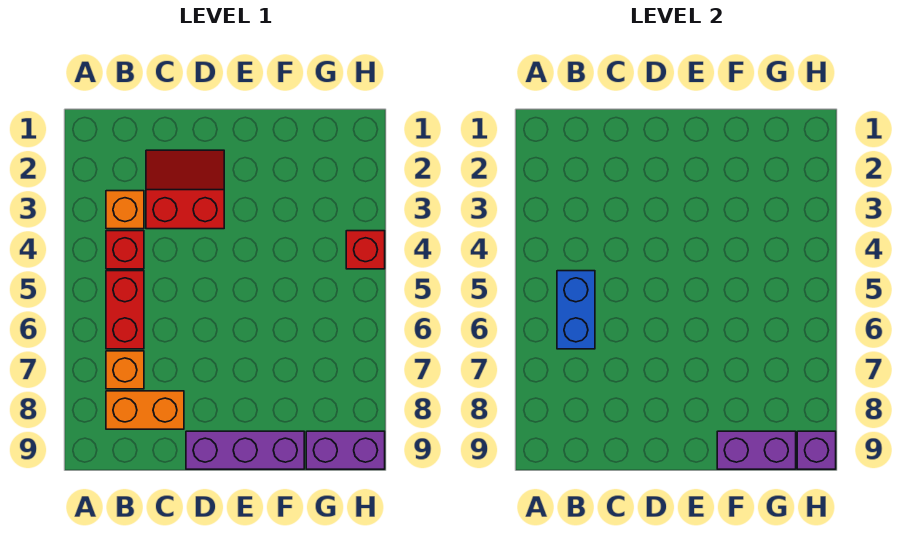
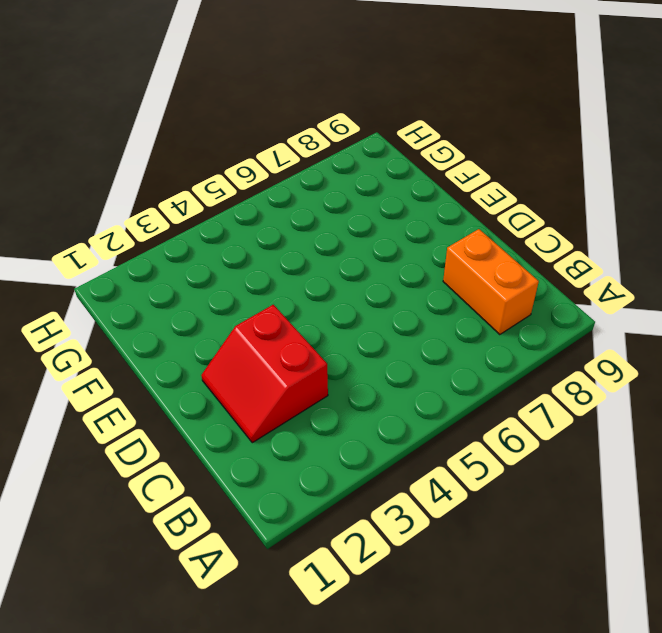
none -> orange 1x1 brick [106,191,144,229]
none -> red 1x1 brick [106,231,144,269]
none -> red 1x2 brick [106,271,144,349]

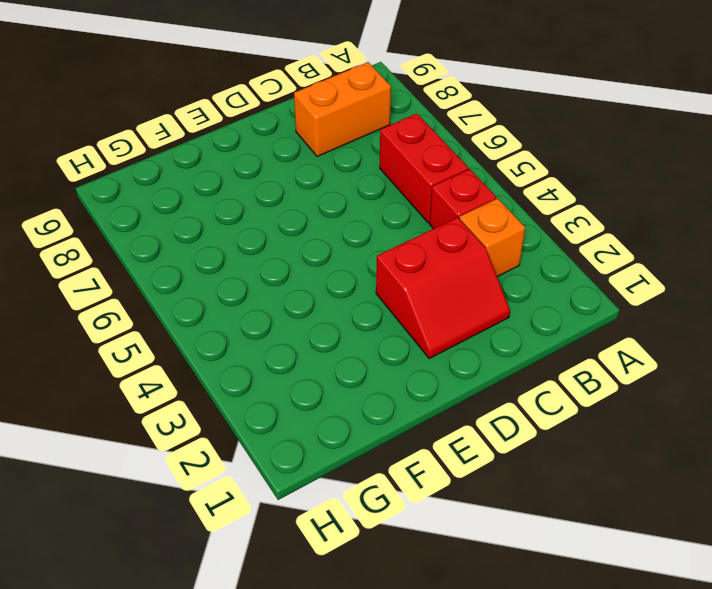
none -> orange 1x1 brick [106,351,144,389]
none -> purple 1x3 brick [186,431,304,469]
none -> purple 1x2 brick [306,431,385,469]

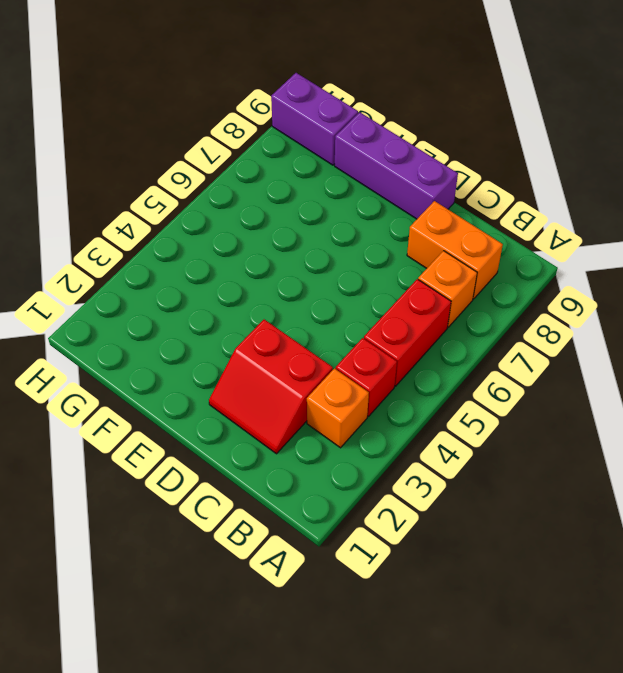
none -> red 1x1 brick [346,231,385,269]
none -> blue 1x2 brick [557,271,595,349]
none -> purple 1x2 brick [717,431,796,469]

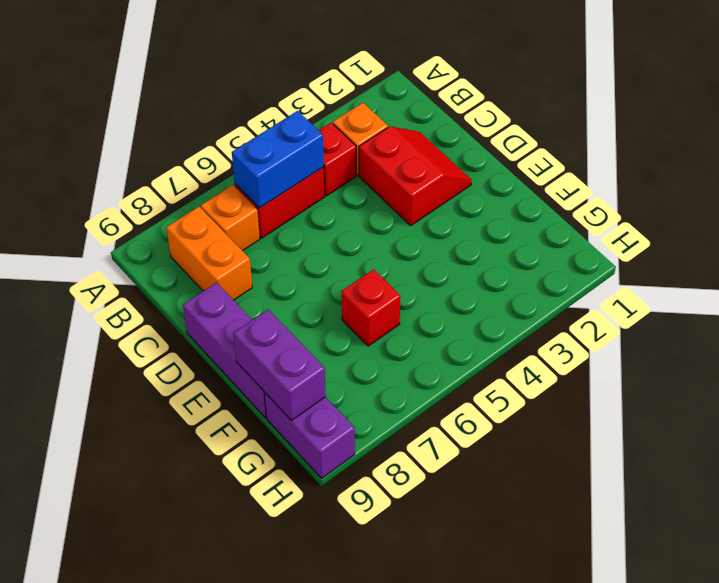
red 1x1 brick [342,269,401,346] -> red 1x1 brick moved to [346,231,385,269]
none -> purple 1x1 brick [797,431,836,469]

